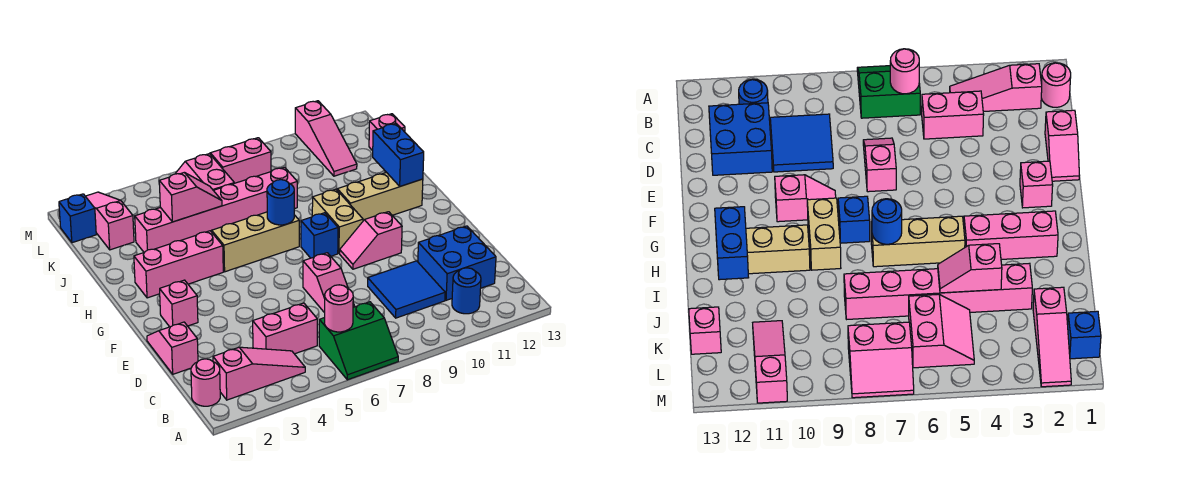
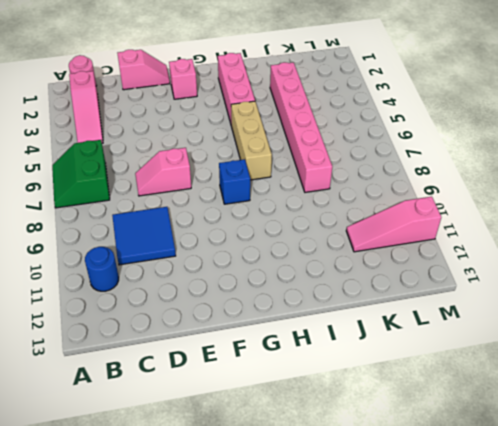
none -> pink 1x2 brick [253,303,317,354]
none -> blue 2x2 brick [418,226,496,300]
none -> pink 1x2 slope [340,212,402,269]

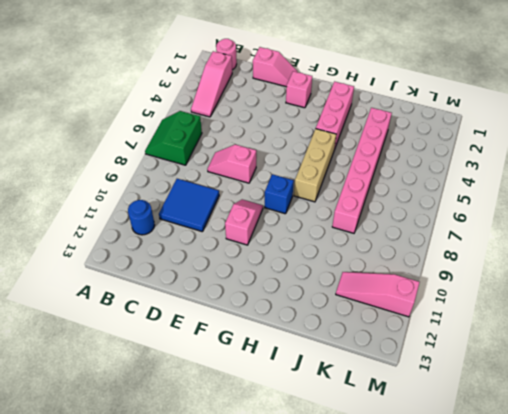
none -> pink 1x2 brick [253,303,317,354]
none -> blue 2x2 brick [418,226,496,300]
none -> tan 1x2 brick [312,189,363,253]

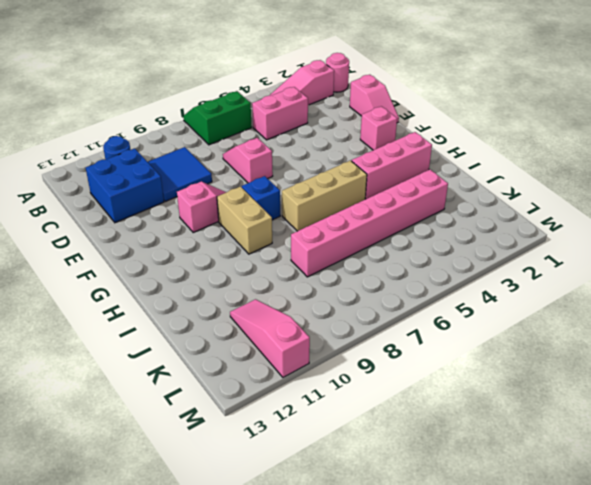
none -> tan 1x3 brick [337,172,423,221]
none -> pink 1x3 slope [86,192,134,250]
none -> pink 2x2 slope [175,154,234,190]

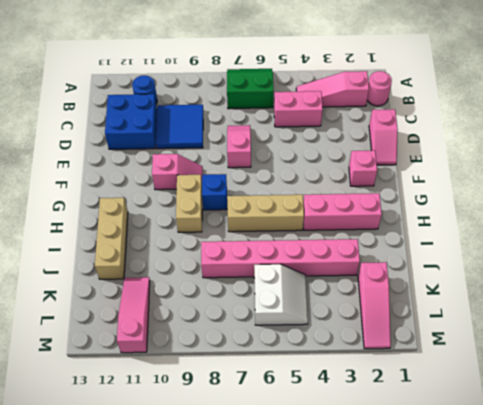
tan 1x3 brick [95,198,128,279] -> tan 1x3 brick turned to [337,172,423,221]
white 2x2 slope [254,264,308,325] -> pink 2x2 slope [175,154,234,190]
none -> pink 1x1 brick [369,114,405,151]
none -> blue 1x1 brick [59,194,96,243]
none -> pink 2x2 slope [209,138,271,183]

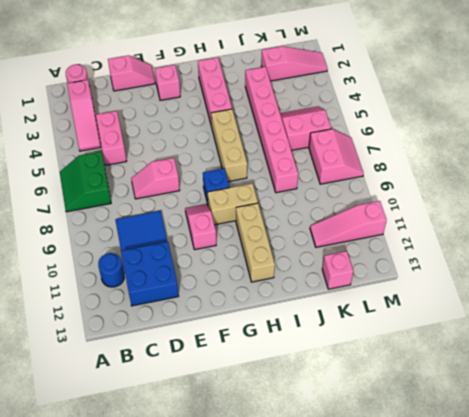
none -> blue 1x1 brick [59,194,96,243]
none -> pink 1x1 round brick [325,285,353,332]
none -> blue 1x1 round brick [267,180,294,225]

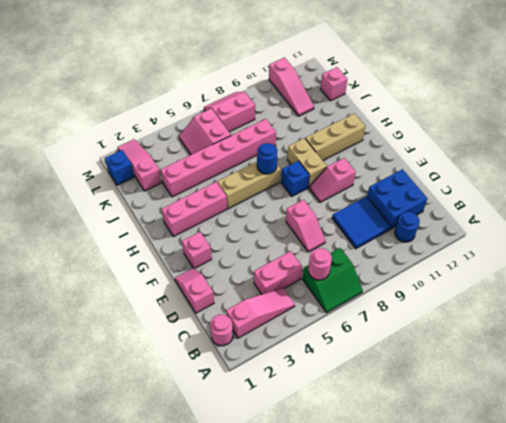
none -> blue 1x2 brick [373,124,424,186]
none -> pink 1x2 slope [159,172,222,222]

